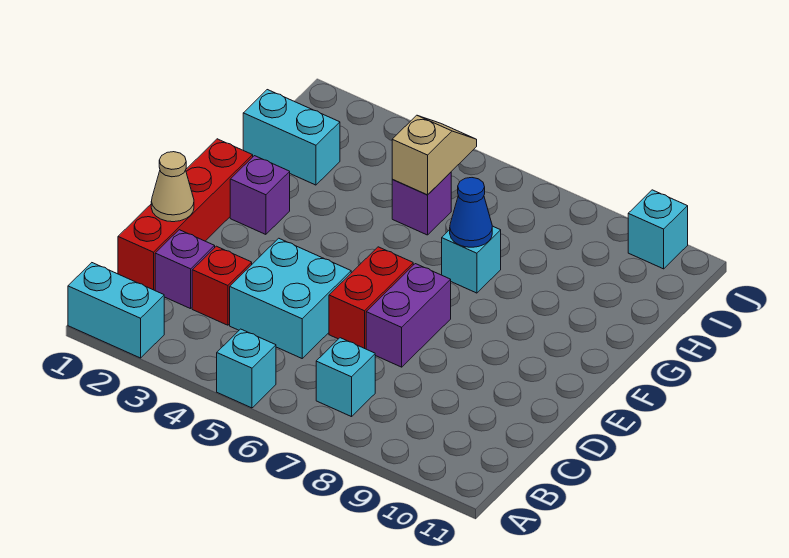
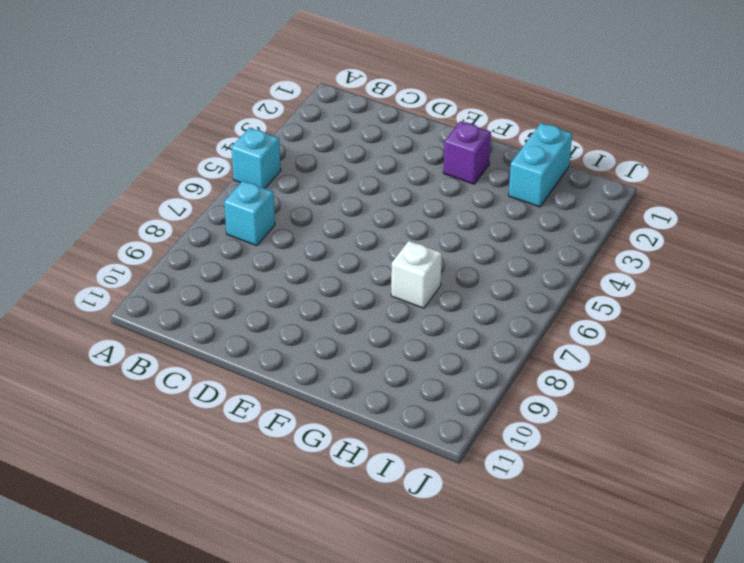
white 1x1 brick [391,241,442,308] -> cyan 1x1 brick [442,226,501,293]
none -> cyan 1x2 brick [68,263,164,358]
none -> red 1x4 brick [118,139,253,290]
none -> purple 1x1 brick [155,230,215,309]

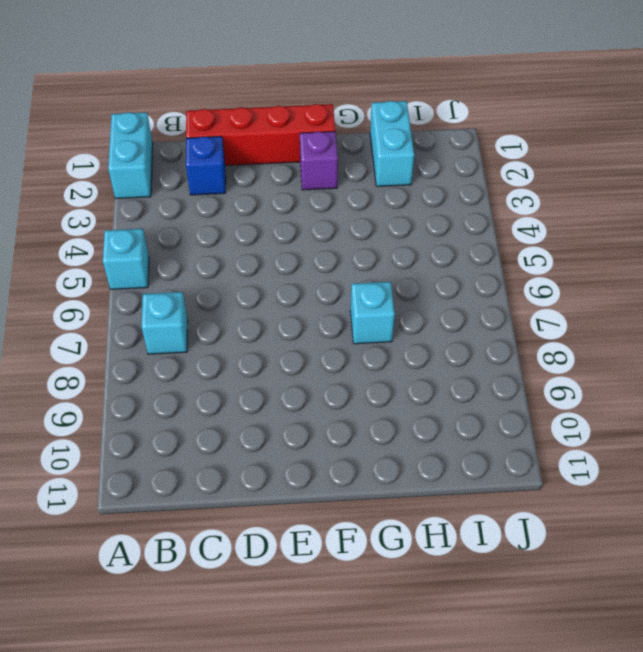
blue 1x1 brick [186,136,226,195] -> purple 1x1 brick [155,230,215,309]
none -> red 1x1 brick [192,246,252,325]
none -> cyan 2x2 brick [230,238,351,358]
none -> red 1x2 brick [329,247,413,349]

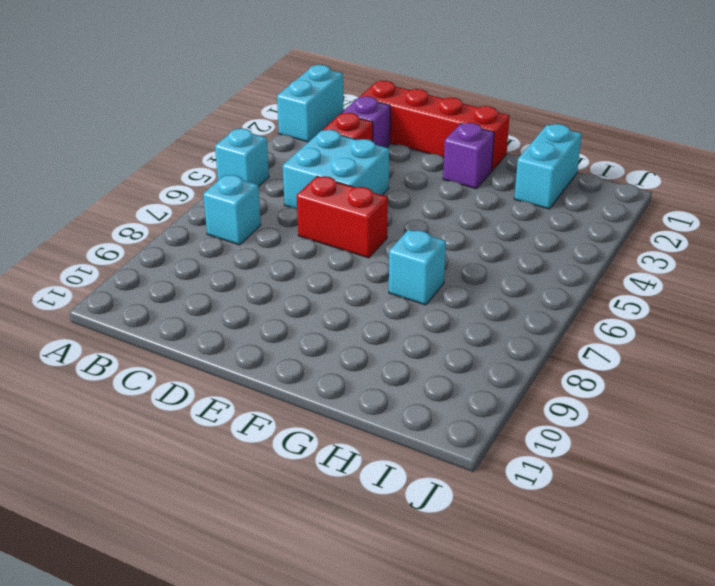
none -> purple 1x2 brick [366,264,451,367]
none -> purple 1x1 brick [392,172,451,235]
none -> cyan 1x1 brick [628,190,688,269]

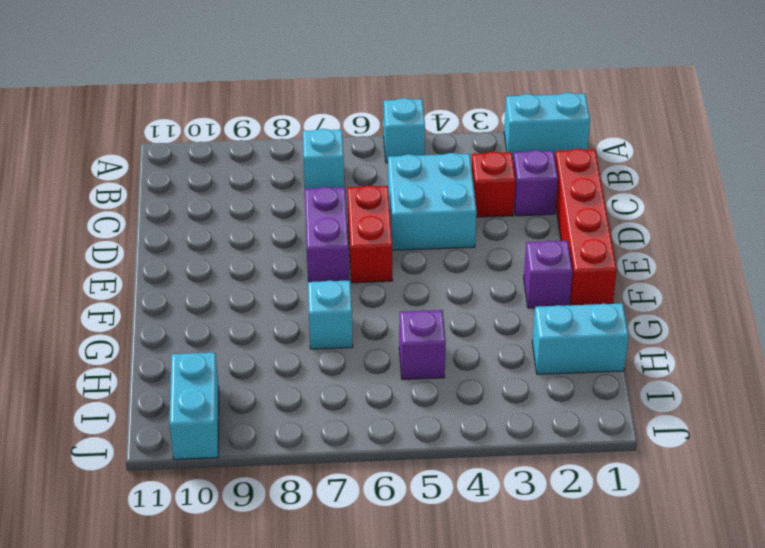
cyan 1x2 brick [169,353,219,459] -> cyan 1x1 brick [628,190,688,269]
none -> tan 1x1 cone [151,152,194,222]
none -> blue 1x1 cone [450,178,492,247]
none -> tan 1x2 slope [392,115,477,195]

